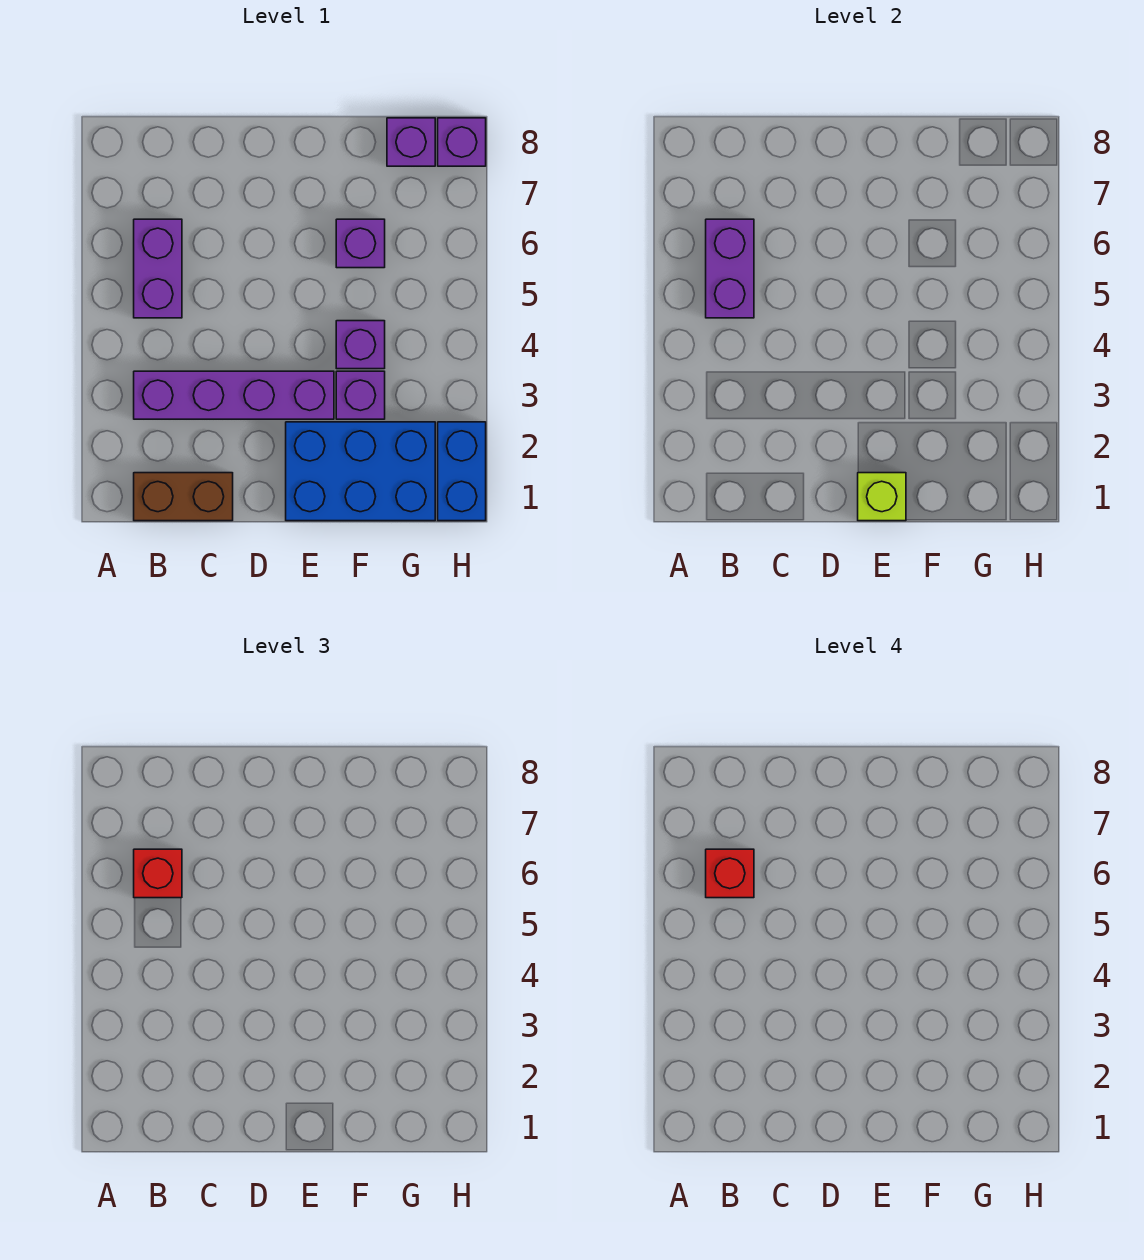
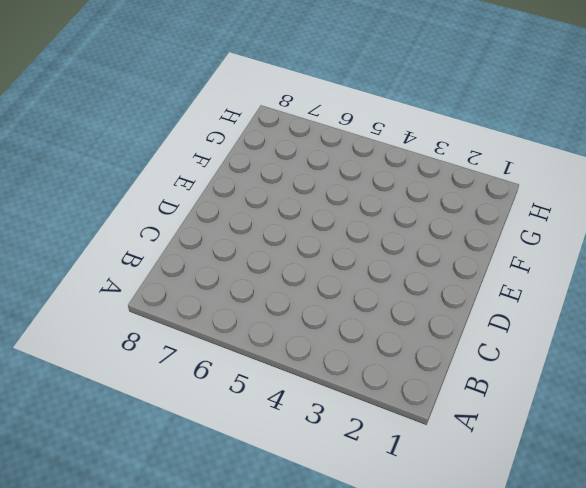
none -> brown 1x2 brick [134,473,233,521]
none -> purple 1x4 brick [134,371,334,419]
none -> purple 1x2 brick [134,219,182,318]

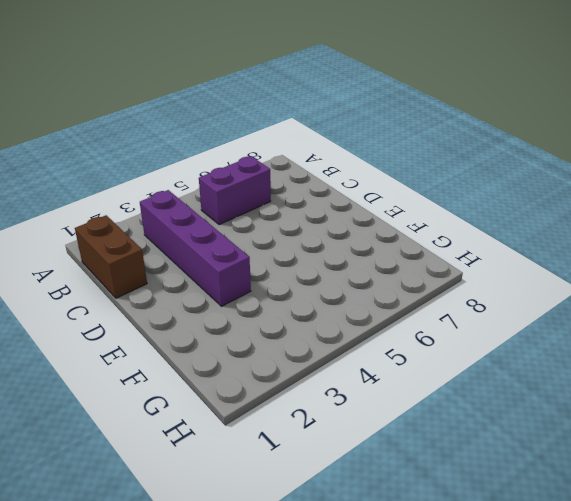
none -> blue 2x3 brick [286,422,435,521]
none -> purple 1x1 brick [336,371,385,419]
none -> purple 1x1 brick [336,321,385,369]

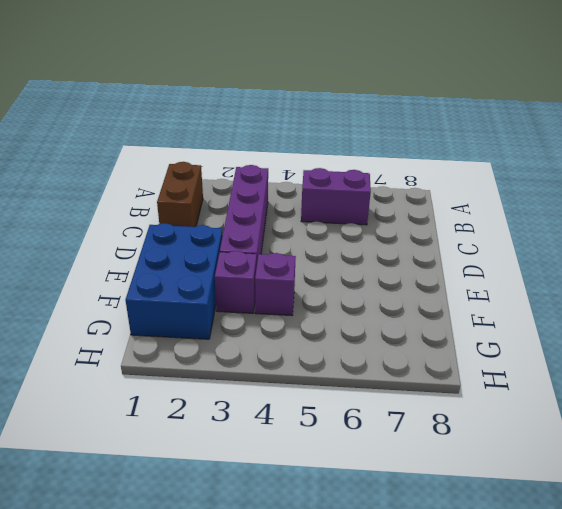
none -> purple 1x1 brick [336,219,385,268]
none -> purple 1x1 brick [387,118,435,166]
none -> blue 1x2 brick [438,422,486,521]

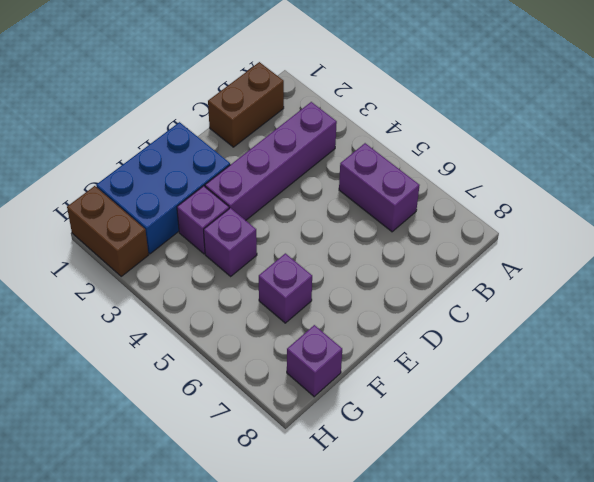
brown 1x2 brick [67,186,149,276] -> blue 1x2 brick [438,422,486,521]
none -> purple 1x1 brick [438,118,486,166]
none -> purple 1x2 brick [706,219,754,318]
none -> lime 1x1 brick [858,473,906,521]

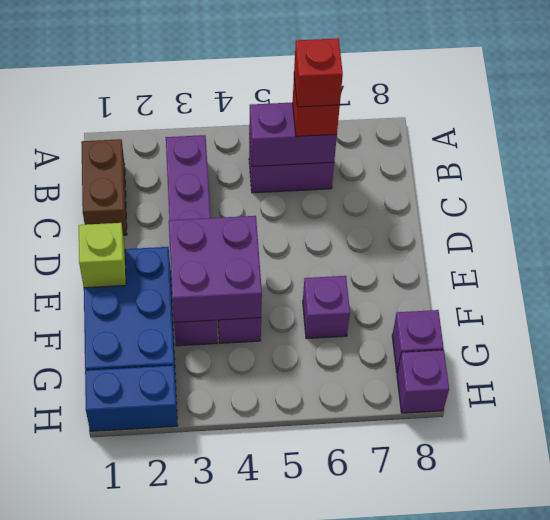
purple 2x2 brick [169,216,262,323] -> none

